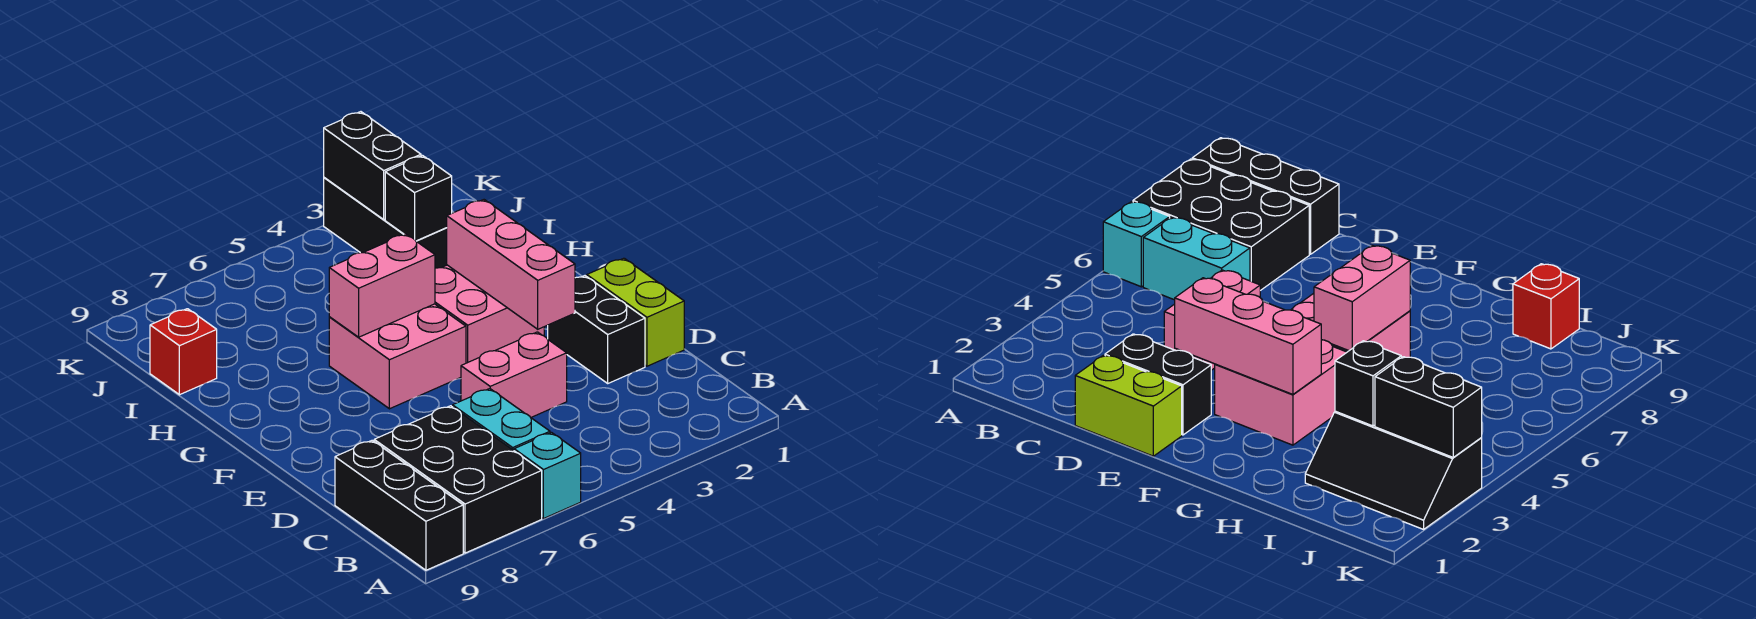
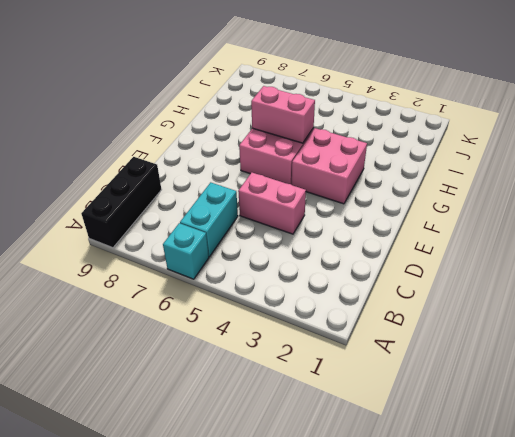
none -> black 2x3 brick [374,406,542,553]
none -> lime 1x2 brick [587,258,684,366]
none -> black 1x2 brick [548,276,645,383]

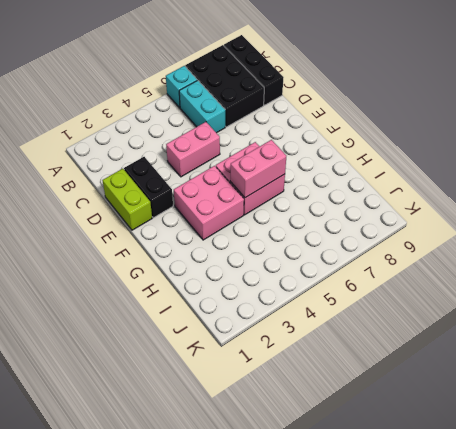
none -> black 2x3 slope [324,178,447,268]
none -> red 1x1 brick [150,309,217,395]
none -> pink 1x3 brick [447,200,575,329]

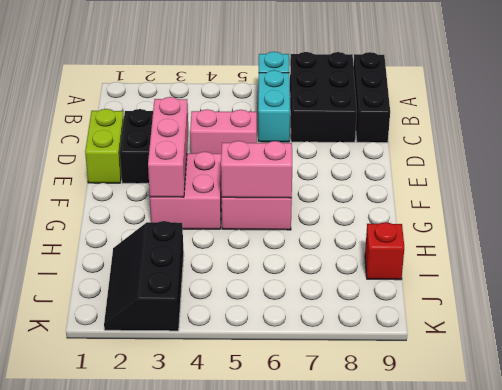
none -> black 1x1 brick [385,155,452,241]
none -> black 1x2 brick [324,112,421,219]

